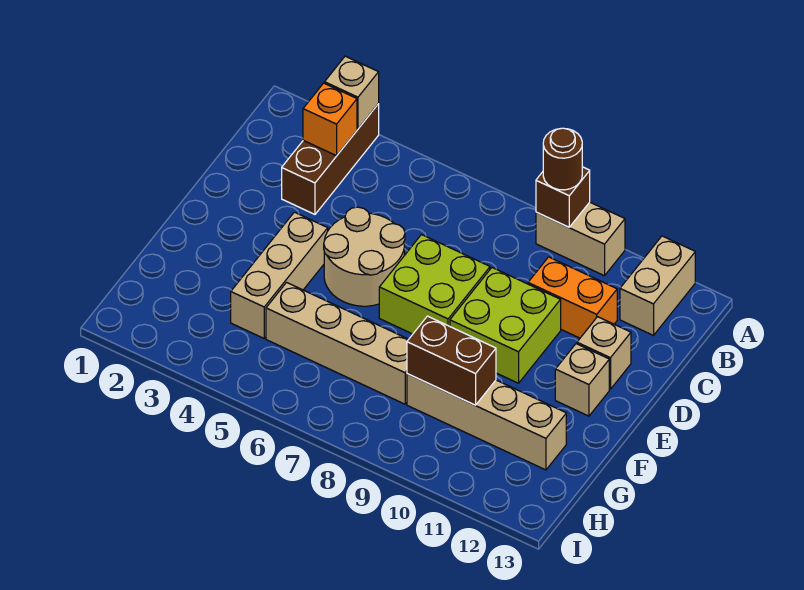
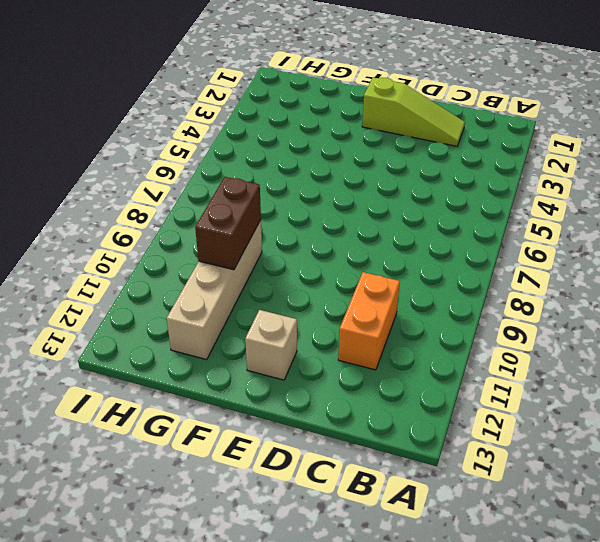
lime 1x3 slope [362,77,465,146] -> none
none -> brown 1x3 brick [282,104,379,214]
none -> tan 1x2 brick [536,202,625,276]
none -> tan 1x2 brick [620,236,695,335]

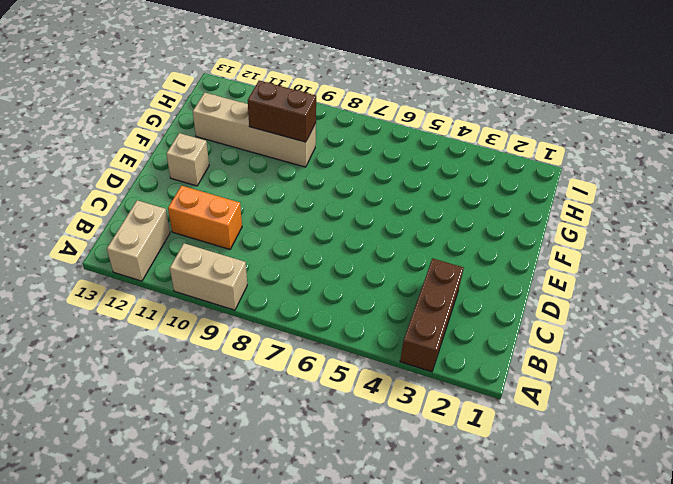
none -> tan 2x2 round brick [324,207,405,306]
none -> lime 2x2 brick [379,235,490,334]
none -> lime 2x2 brick [450,268,561,383]

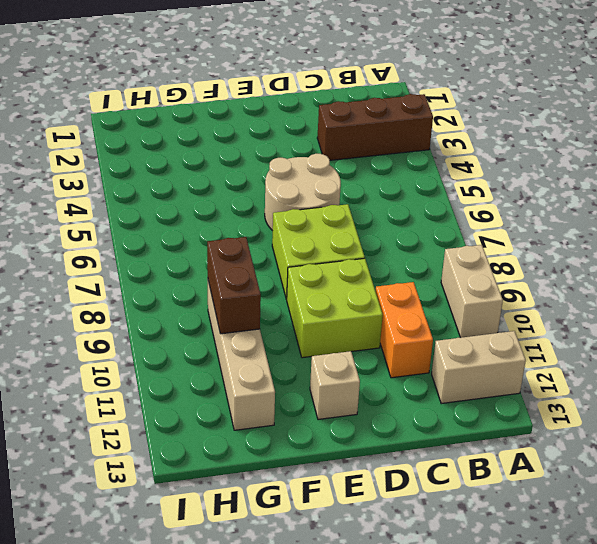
none -> tan 1x1 brick [577,317,631,389]
none -> tan 1x3 brick [231,212,328,338]
none -> tan 1x4 brick [266,282,409,404]

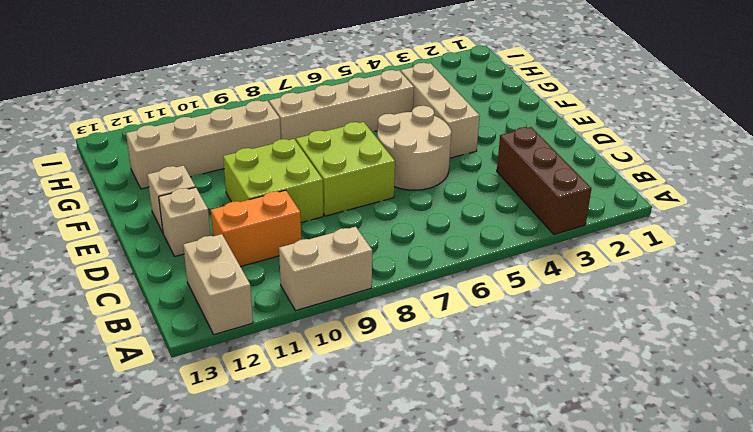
none -> tan 1x1 brick [325,56,379,129]
none -> brown 1x1 brick [536,167,590,227]
none -> orange 1x1 brick [303,83,357,156]

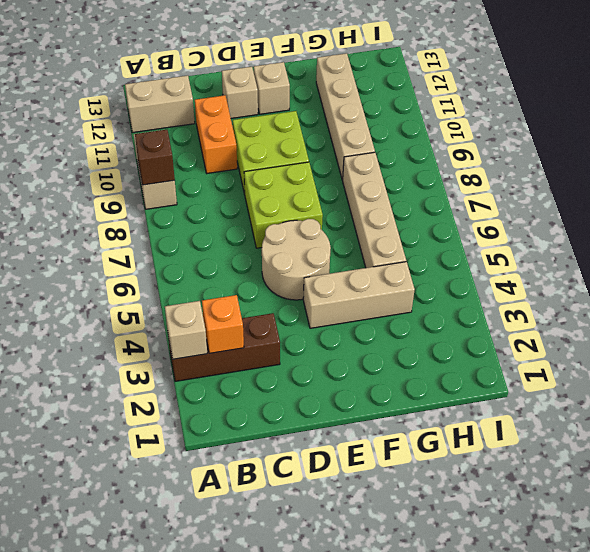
none -> brown 1x2 brick [407,316,496,405]
none -> brown 1x1 round brick [543,128,582,190]

